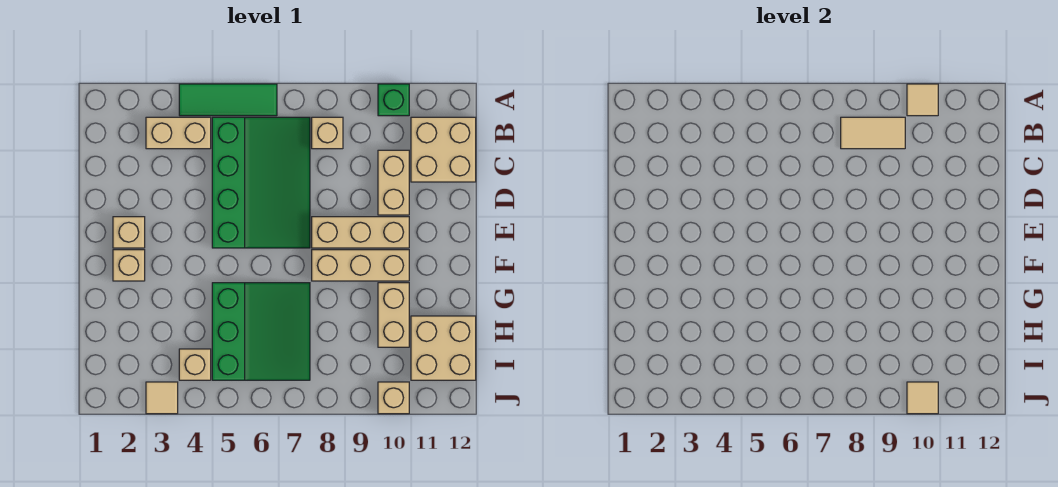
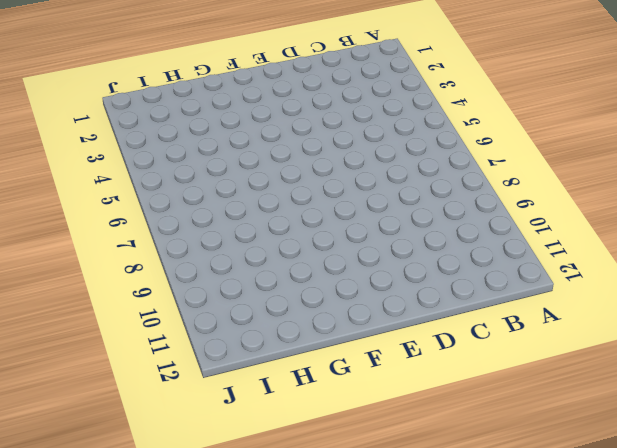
none -> green 1x3 tile [179,84,277,116]
none -> green 1x1 brick [378,84,409,116]
none -> tan 1x2 brick [146,117,211,149]

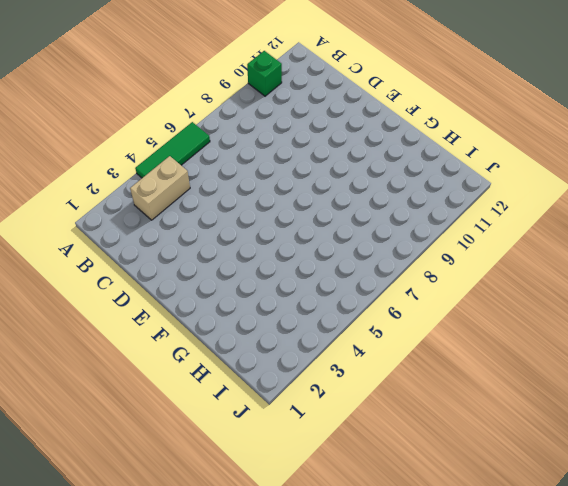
none -> green 3x4 slope [212,117,310,248]
none -> tan 1x1 brick [312,117,343,149]
none -> tan 2x2 brick [411,117,476,182]

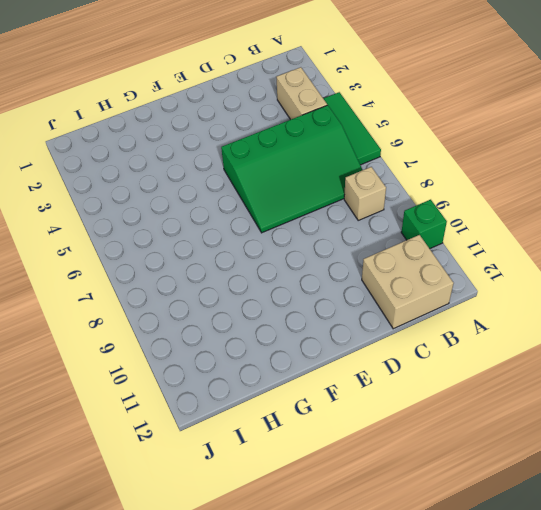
none -> tan 1x2 brick [378,150,409,215]
none -> tan 1x1 brick [113,217,145,248]
none -> tan 1x3 brick [312,217,409,248]

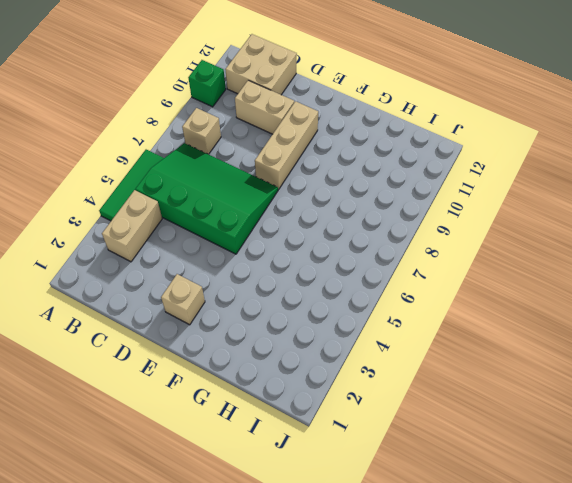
none -> tan 1x1 brick [113,250,145,281]
none -> tan 1x3 brick [312,250,409,281]
none -> green 3x3 slope [212,283,310,380]

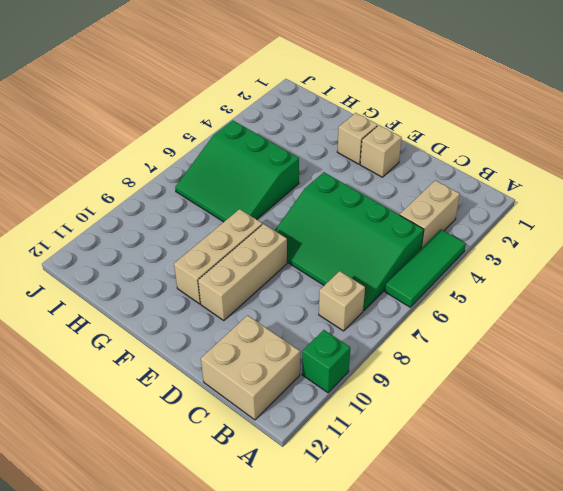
none -> tan 1x2 brick [378,150,409,215]
none -> tan 1x2 brick [378,283,409,347]
none -> tan 2x2 brick [411,316,476,380]

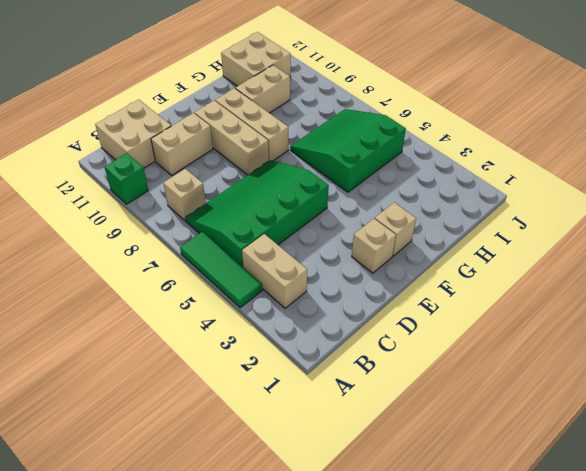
none -> tan 1x1 brick [179,349,211,380]
none -> tan 1x1 tile [146,382,178,414]
none -> tan 1x1 brick [378,382,409,414]

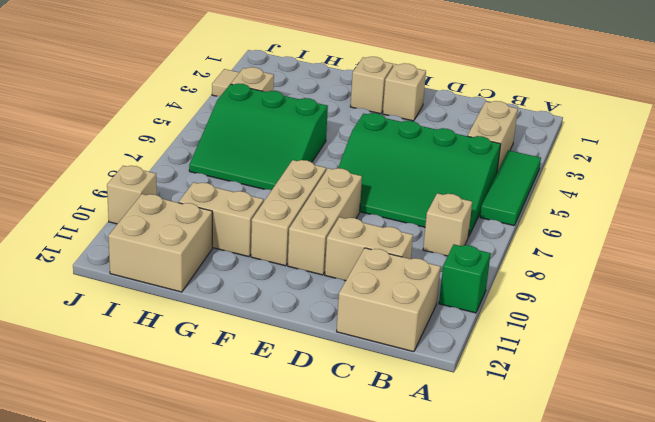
none -> tan 1x1 tile [907,84,938,116]
none -> tan 1x2 tile [841,117,905,149]
none -> tan 1x1 tile [907,382,938,414]

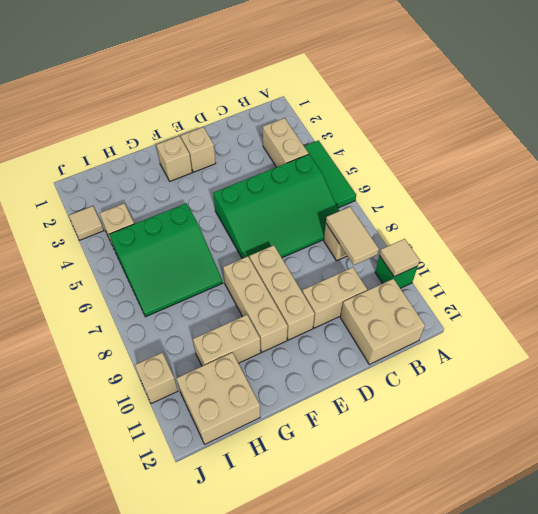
none -> tan 1x1 tile [907,382,938,414]

